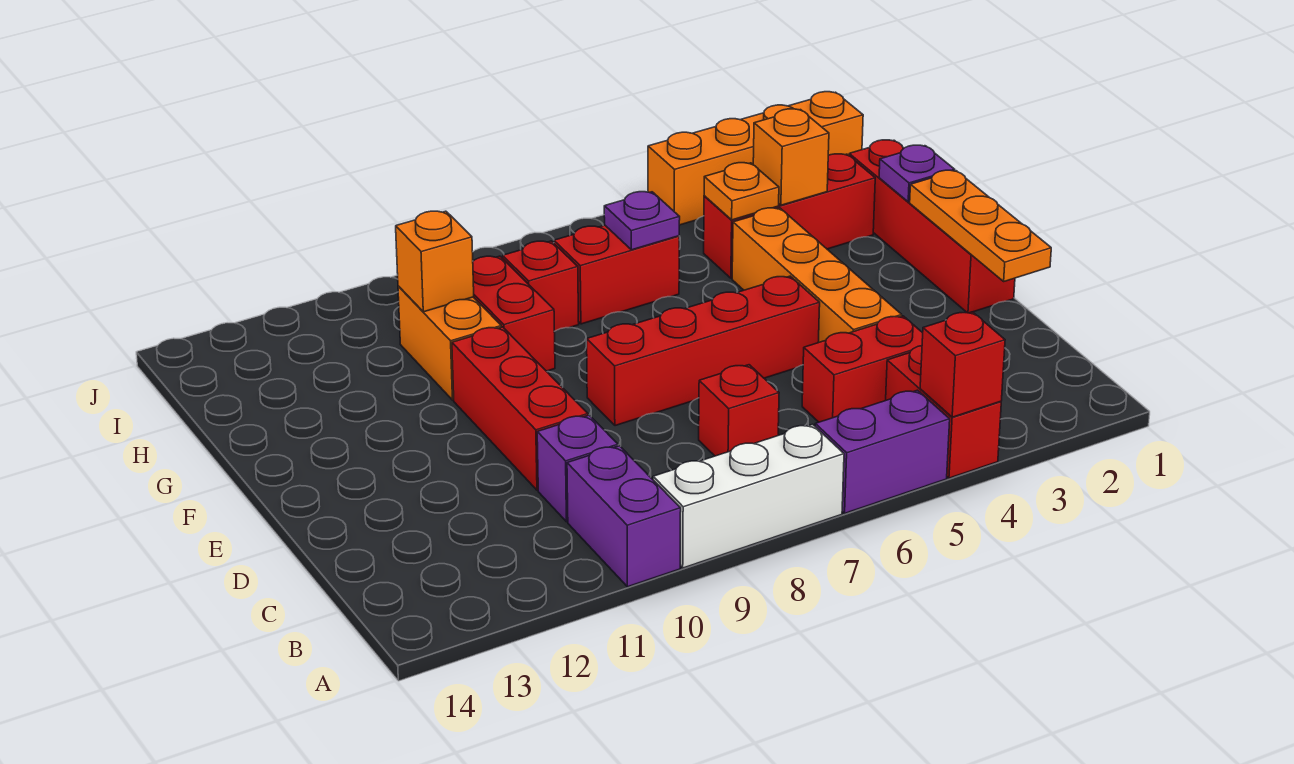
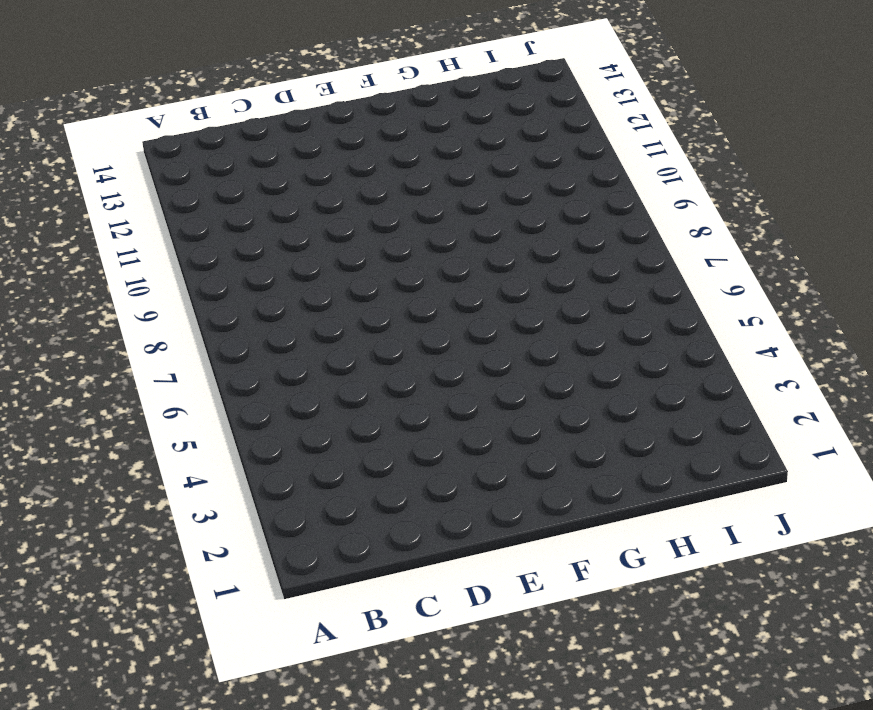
none -> red 1x2 brick [886,346,1001,478]
none -> purple 1x2 brick [815,390,950,513]
none -> white 1x3 brick [653,424,844,568]

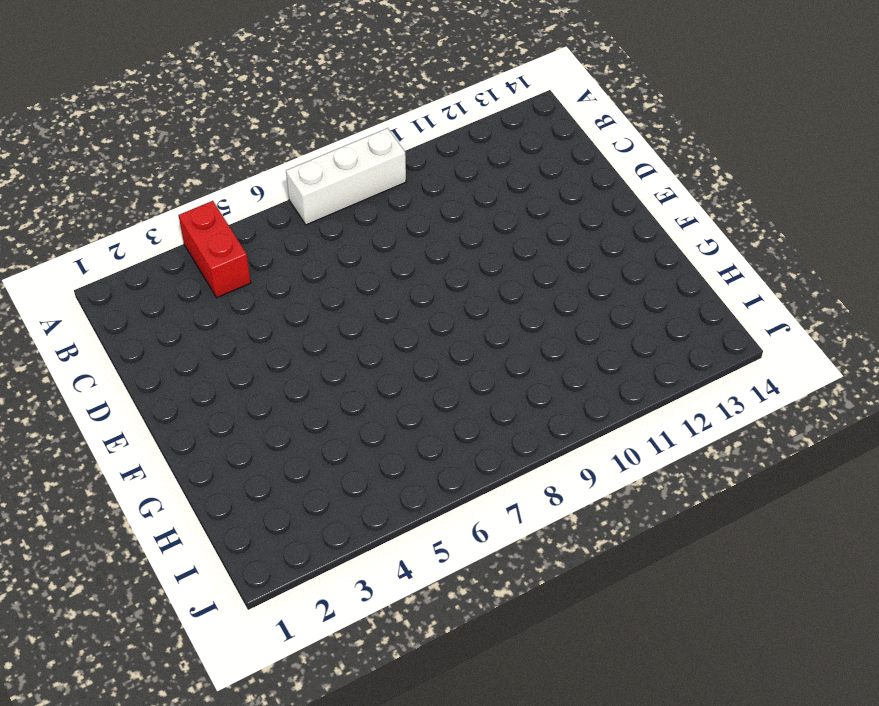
none -> purple 1x2 brick [815,390,950,513]
none -> purple 1x2 brick [567,446,681,587]
none -> red 1x2 brick [802,316,923,422]

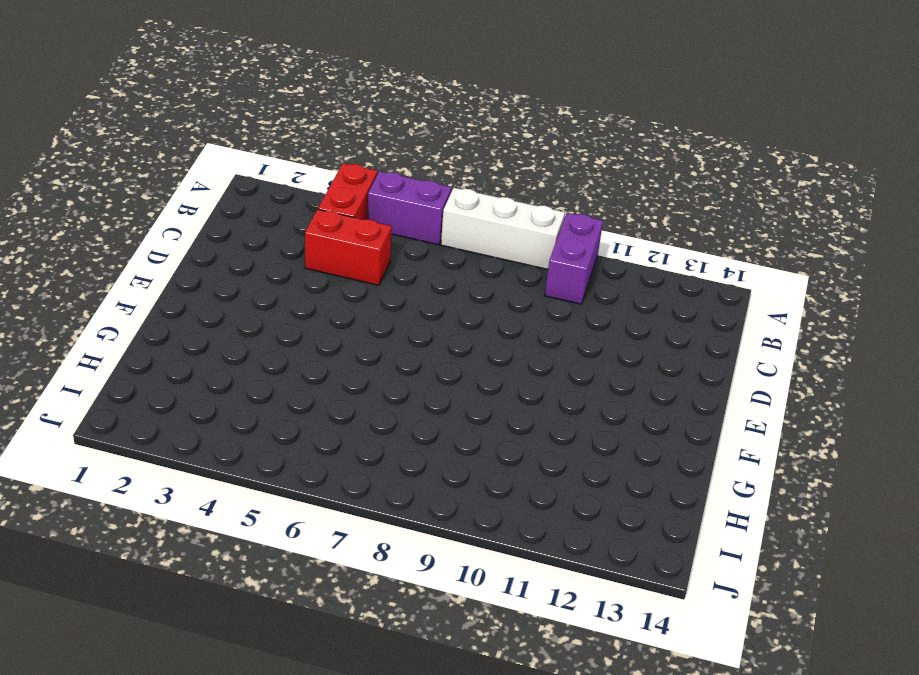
none -> red 1x1 brick [699,365,779,456]
none -> purple 1x1 brick [537,415,618,522]
none -> orange 1x4 brick [732,208,902,343]

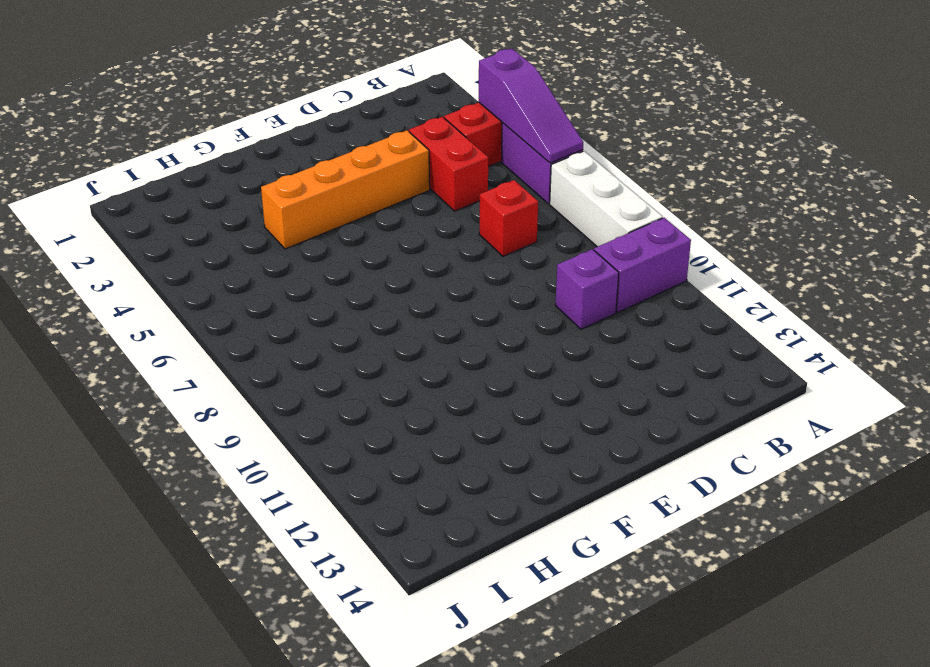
purple 1x3 slope [479,48,583,163] -> red 1x1 brick [920,312,1005,417]
none -> red 1x3 brick [452,327,588,490]
none -> red 1x4 brick [849,140,1015,313]
none -> red 1x4 brick [587,276,820,426]

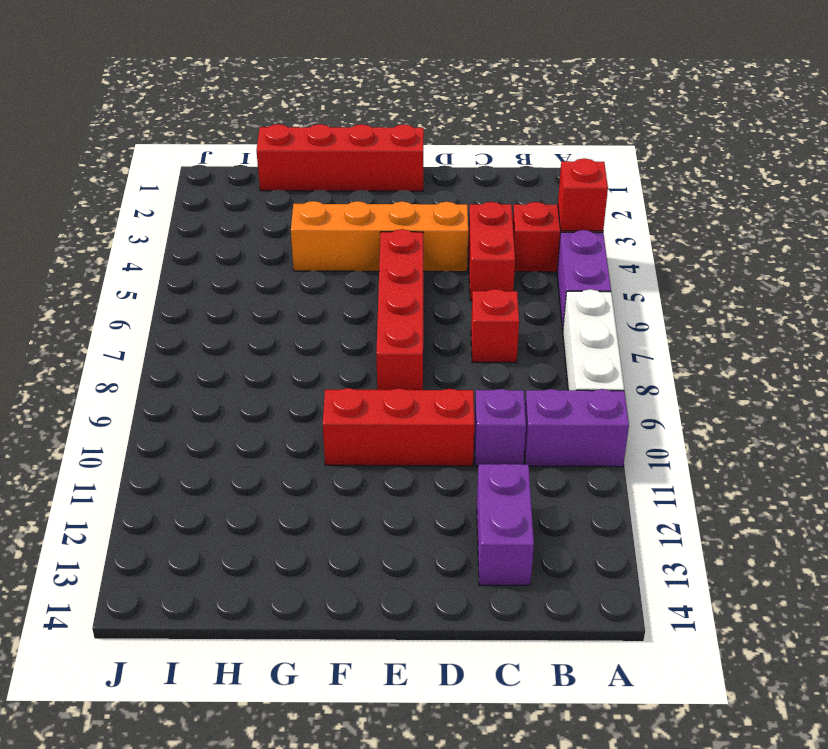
purple 1x2 brick [477,464,534,585] -> none
none -> red 1x2 brick [473,256,555,371]
none -> orange 1x2 brick [398,286,501,400]
none -> red 1x3 brick [704,154,875,278]

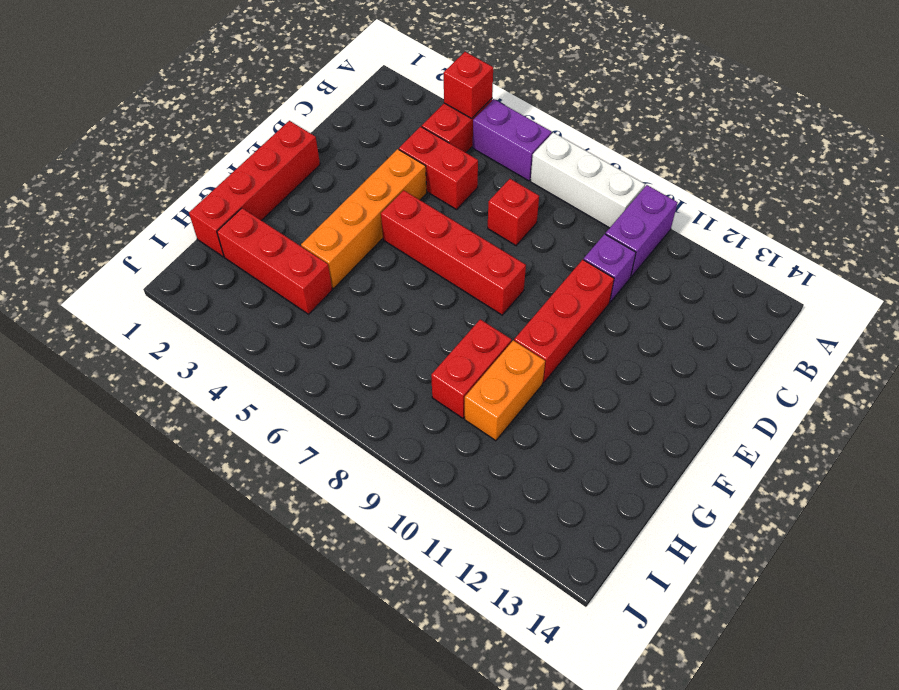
none -> red 1x2 brick [554,225,679,324]
none -> red 1x1 brick [503,241,579,332]
none -> orange 1x4 brick [648,92,863,225]

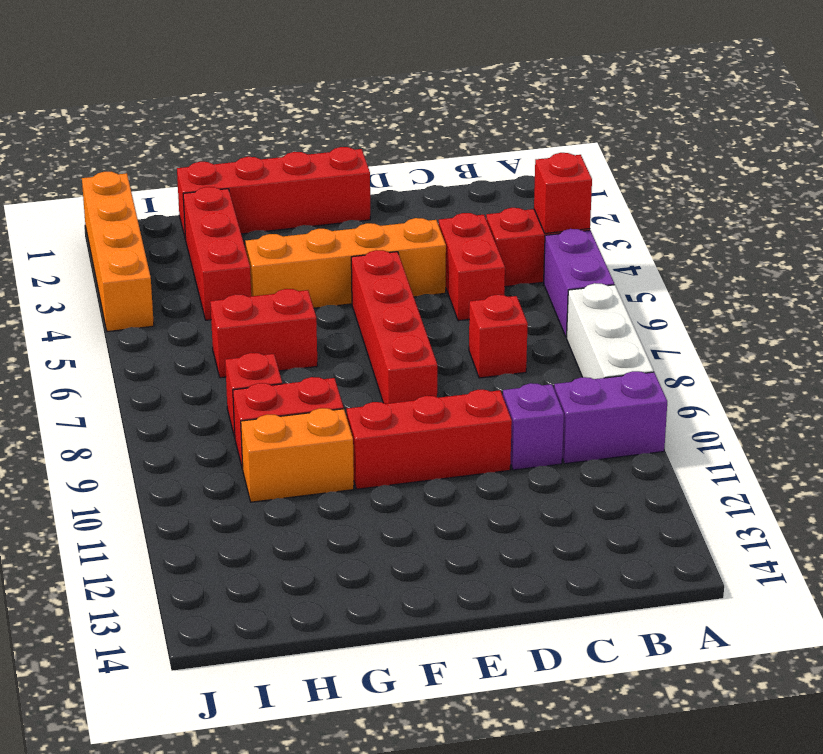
red 1x2 brick [210,289,317,378] -> red 1x2 brick turned to [554,225,679,324]
none -> orange 1x3 plate [910,170,1051,281]
none -> purple 1x1 plate [879,145,955,202]
none -> orange 1x1 brick [753,109,829,205]

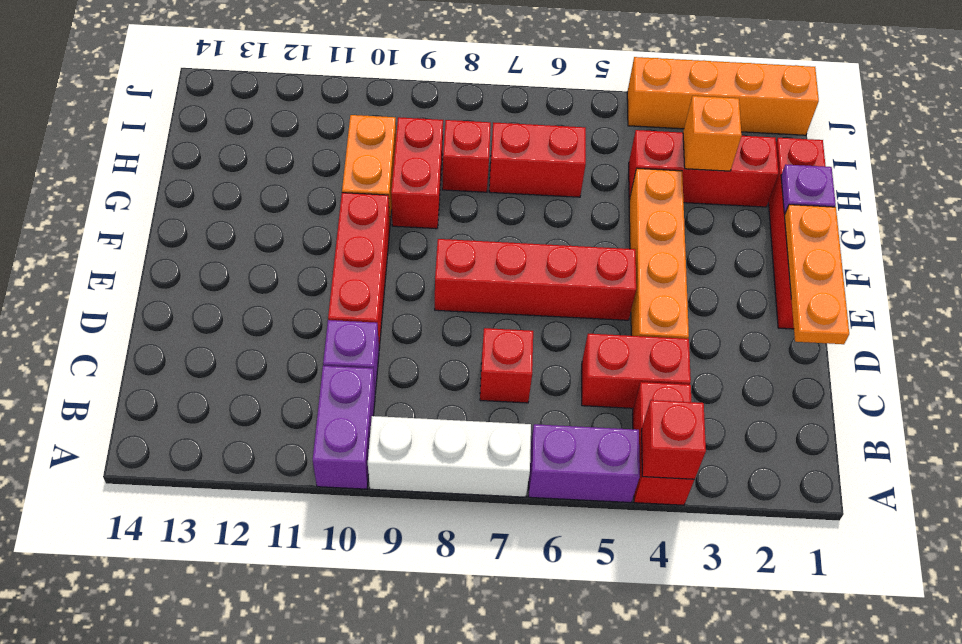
none -> orange 1x1 plate [704,163,779,220]
none -> purple 1x1 plate [604,192,680,250]
none -> orange 1x1 brick [396,211,474,312]

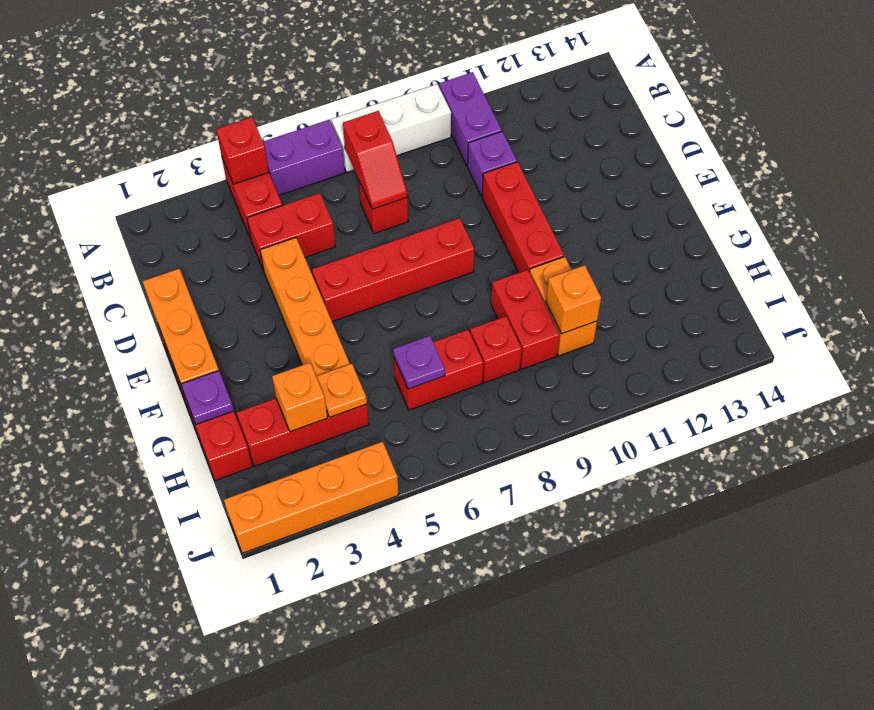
red 1x2 slope [343,111,407,209] -> none

